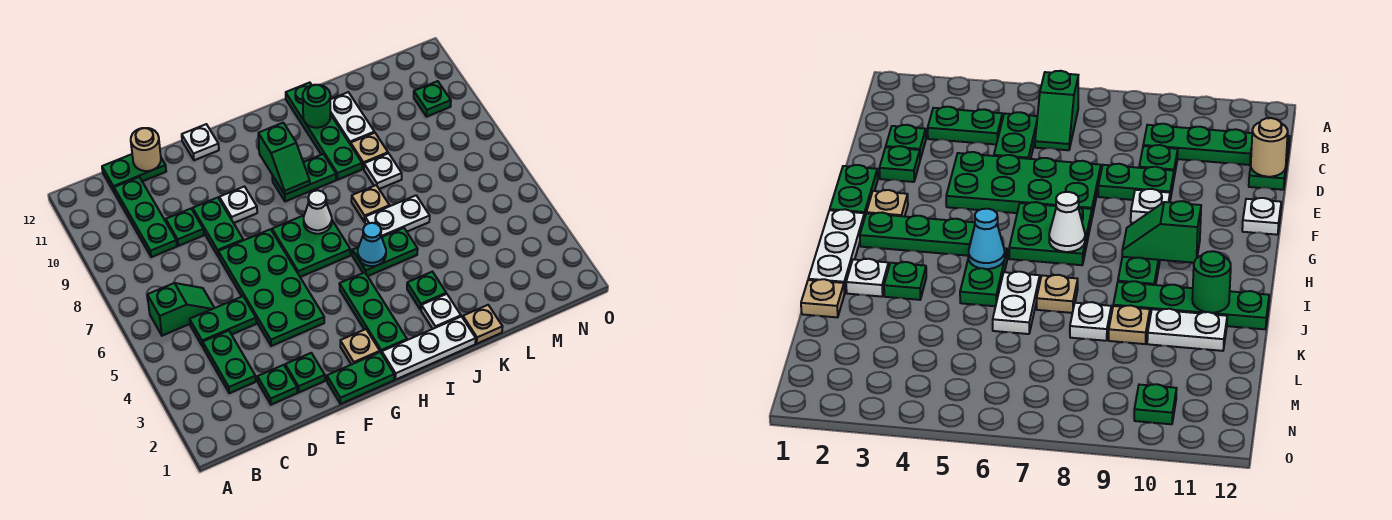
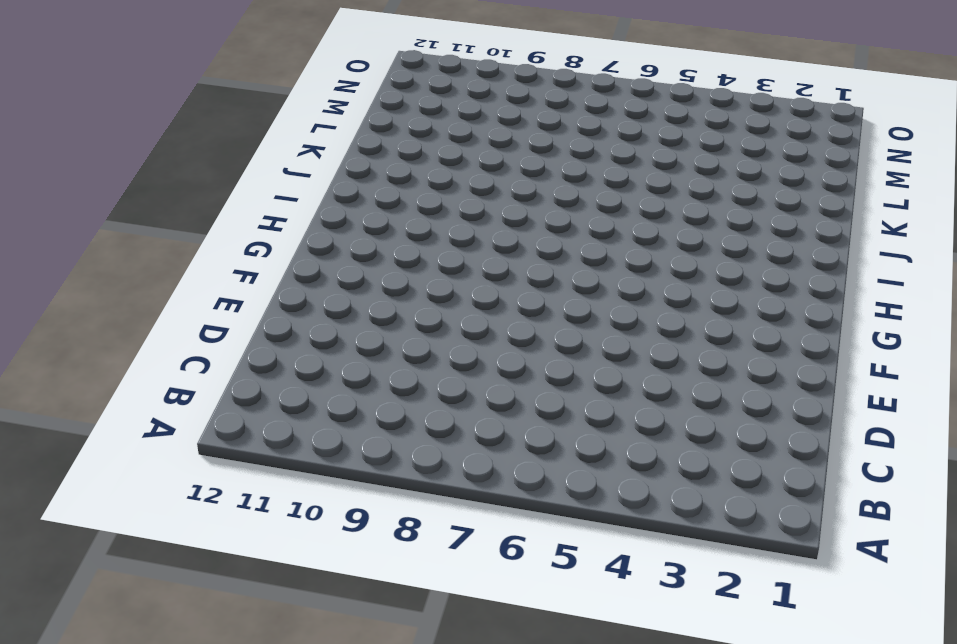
none -> green 1x2 slope [147,283,214,336]
none -> green 1x2 plate [203,331,256,393]
none -> green 1x2 plate [190,296,256,347]
none -> green 1x3 plate [114,177,177,257]

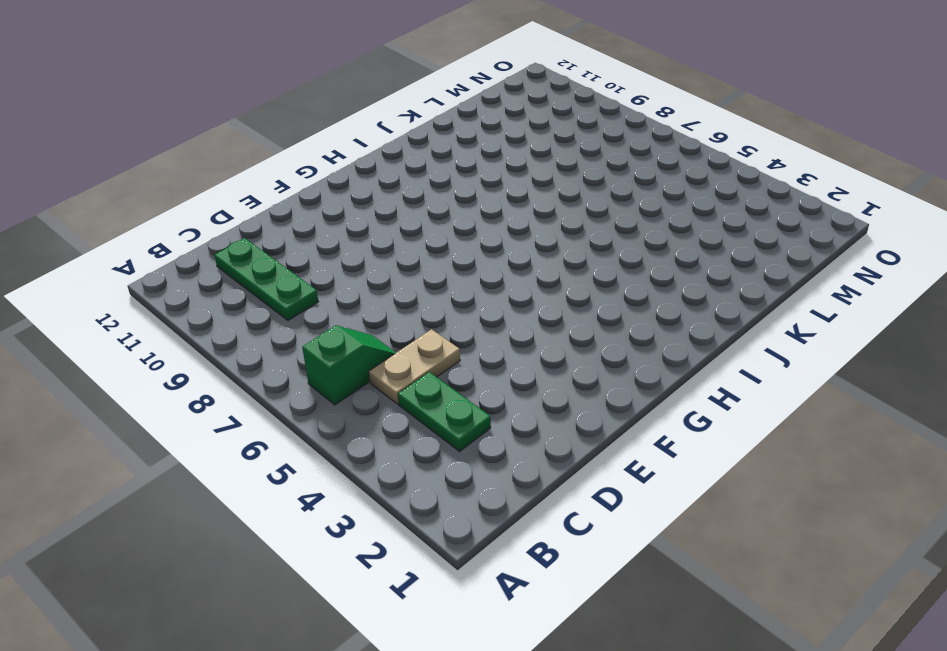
tan 1x2 plate [369,329,460,404] -> green 1x2 plate [190,296,256,347]
none -> green 1x2 plate [102,154,166,193]
none -> green 1x1 plate [257,365,297,405]
none -> green 1x1 plate [166,209,204,246]
none -> green 1x1 plate [285,353,325,392]

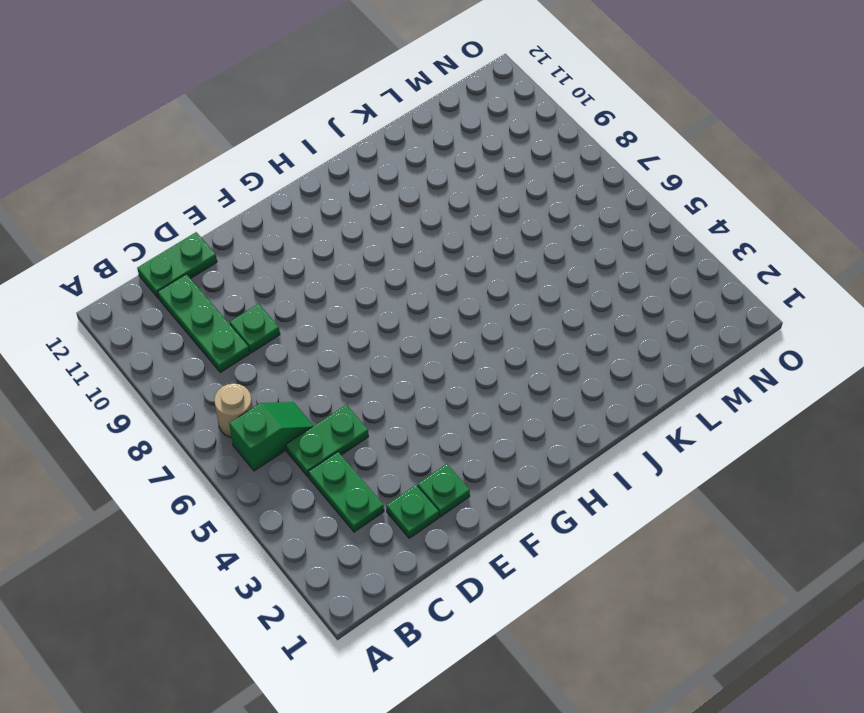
tan 1x1 round brick [214,384,253,438] -> tan 1x1 round brick moved to [131,128,161,171]
none -> green 2x4 plate [218,229,324,346]
none -> green 1x2 plate [193,198,243,256]
none -> green 1x2 plate [327,352,394,404]
none -> white 1x1 plate [219,187,257,223]

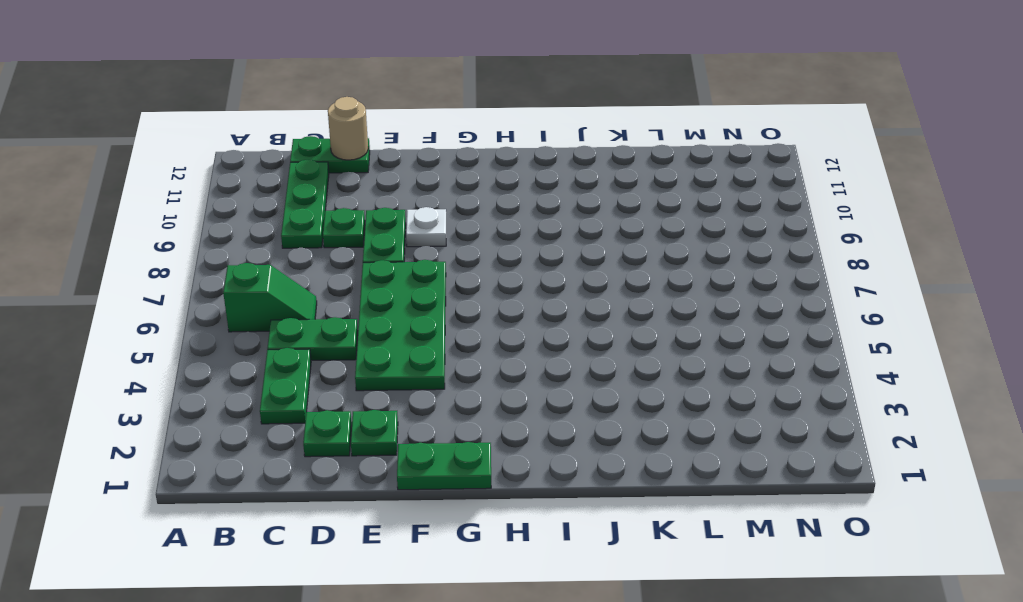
none -> white 1x1 plate [182,124,219,160]
none -> tan 1x1 plate [340,329,380,365]
none -> green 2x2 plate [272,215,351,277]
none -> white 1x3 plate [382,317,476,380]

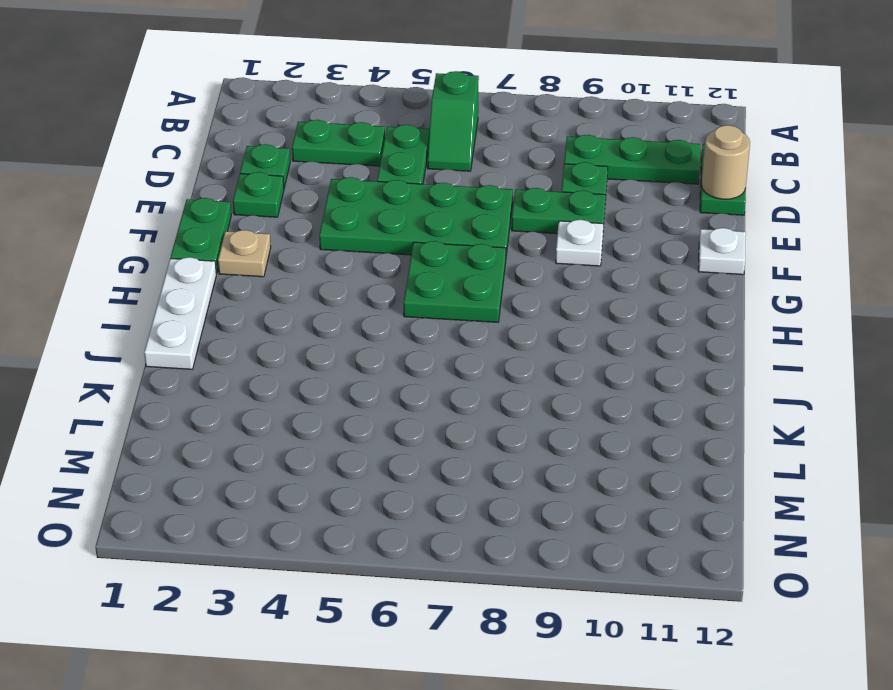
none -> green 1x3 plate [339,272,407,353]
none -> green 1x2 plate [272,154,336,202]
none -> green 1x2 plate [352,228,418,276]
none -> white 1x1 plate [421,294,461,329]

